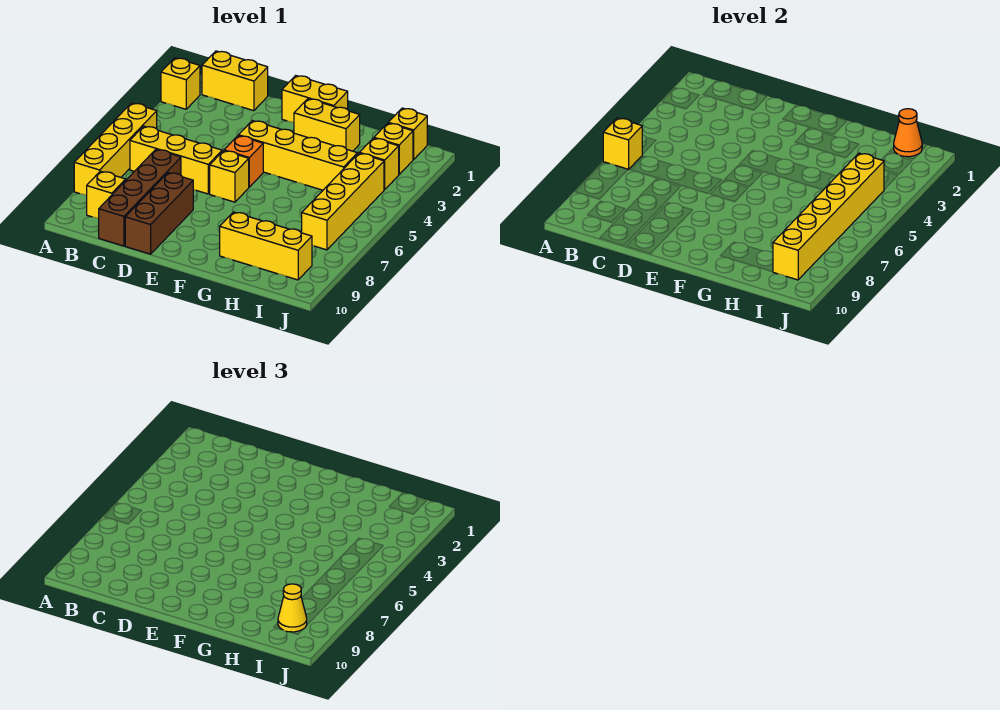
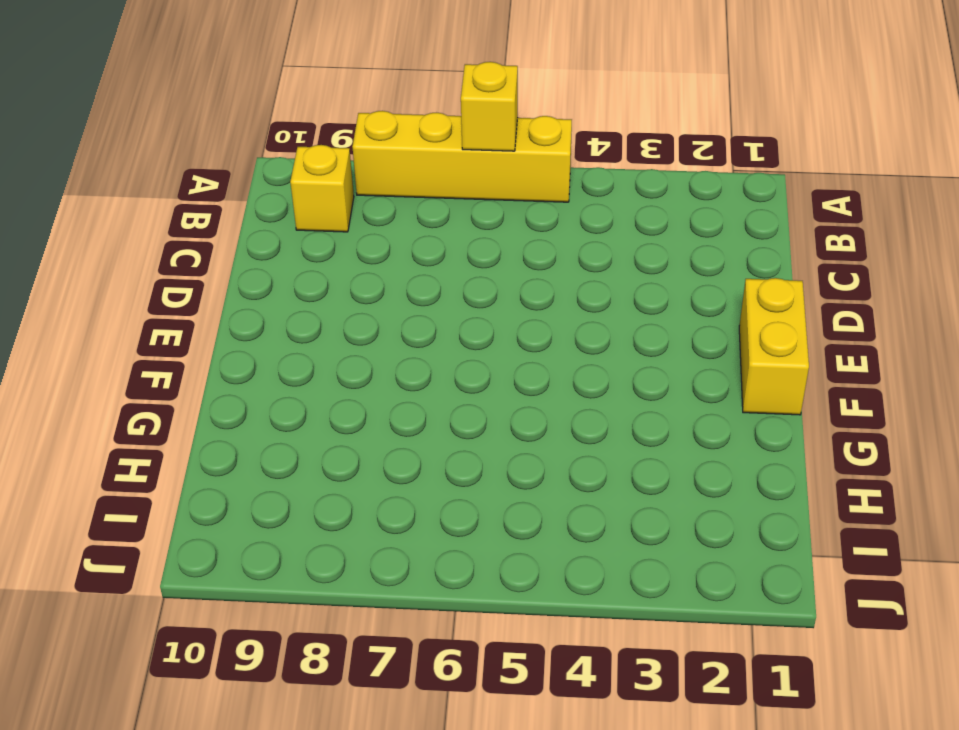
none -> yellow 1x1 brick [161,58,200,109]
none -> yellow 1x2 brick [202,51,268,111]
none -> yellow 1x3 brick [130,126,222,194]

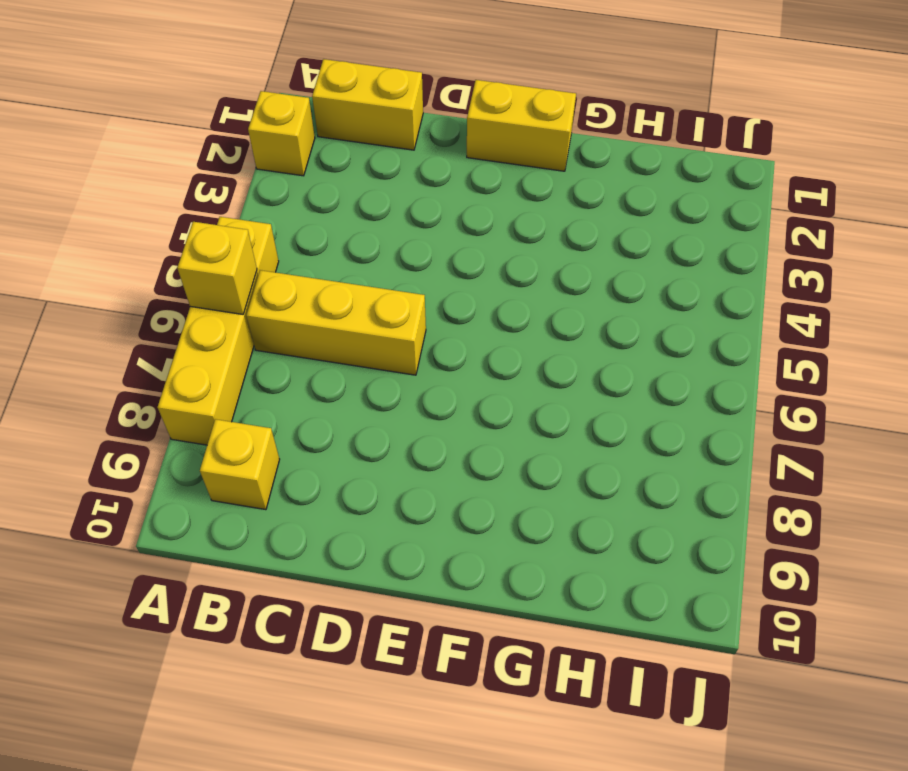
none -> brown 1x4 brick [99,150,181,246]
none -> brown 1x3 brick [125,173,193,254]
none -> yellow 1x4 brick [239,121,358,190]

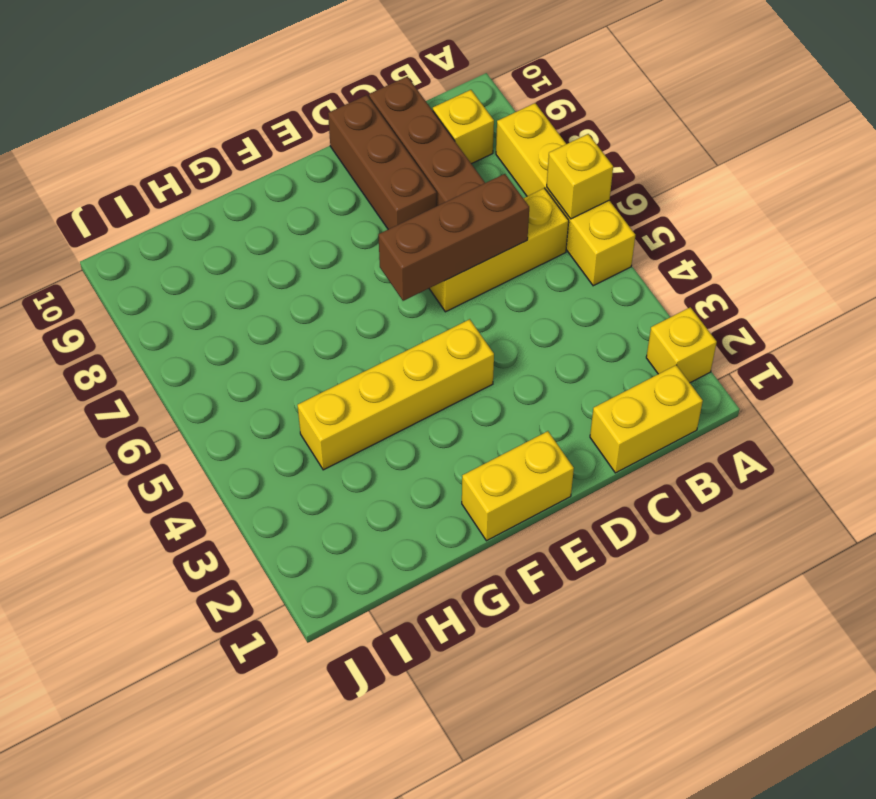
brown 1x3 brick [378,174,529,301] -> none
none -> orange 1x1 brick [224,136,263,187]
none -> yellow 1x1 brick [210,151,249,202]
none -> yellow 1x2 brick [294,99,360,151]

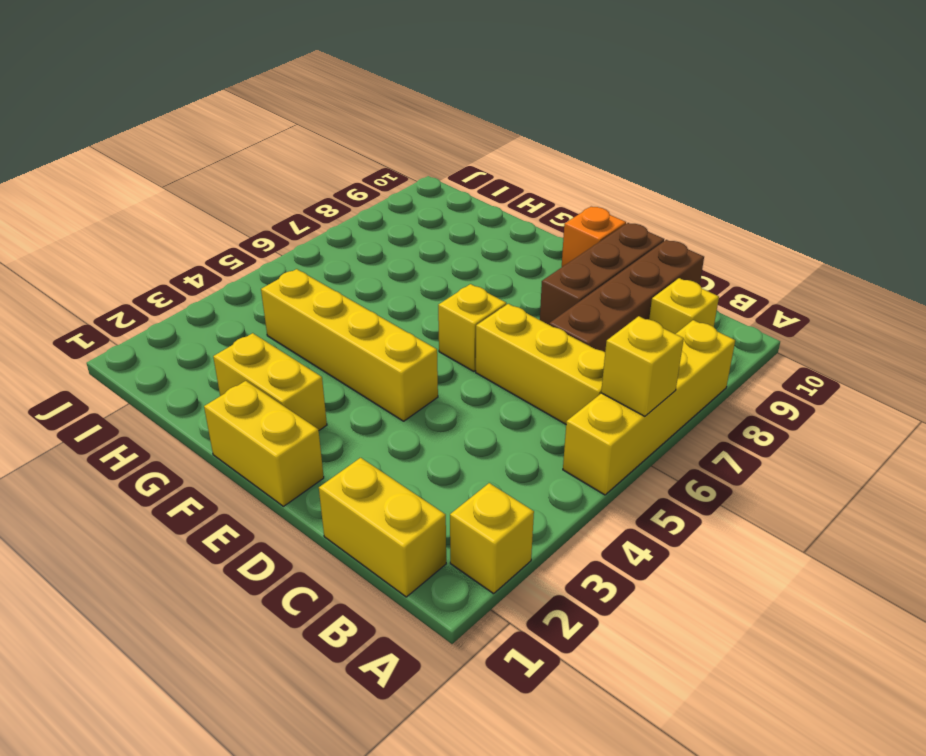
orange 1x1 brick [562,207,626,267] -> orange 1x1 brick moved to [224,136,263,187]
none -> yellow 1x3 brick [220,212,312,280]
none -> yellow 1x1 brick [388,108,427,160]
none -> yellow 1x1 brick [374,123,413,174]

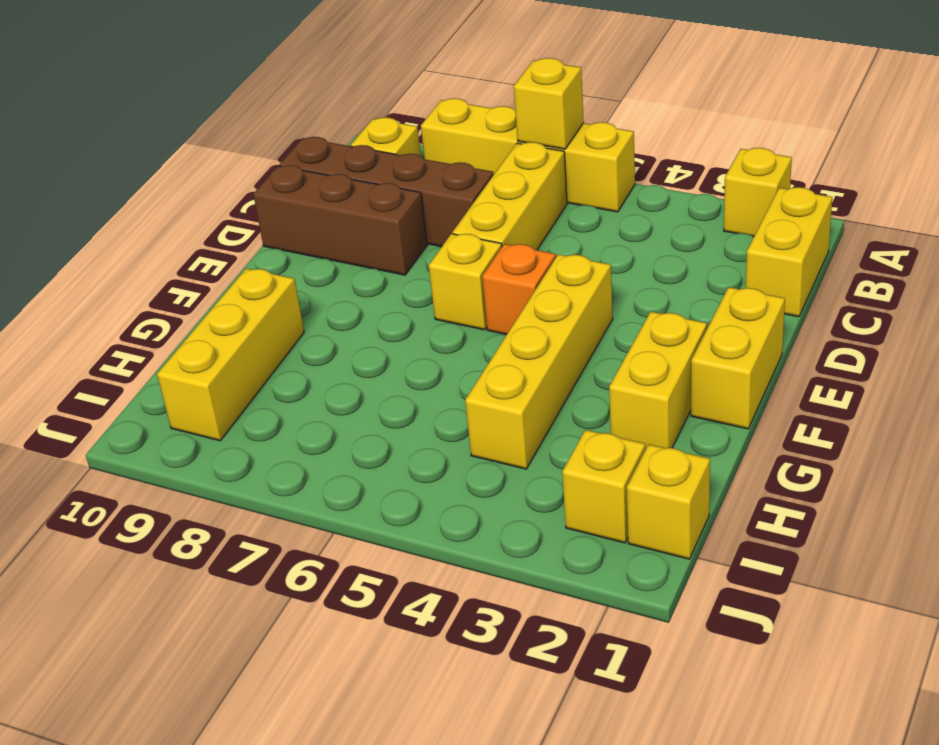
none -> yellow 1x1 brick [359,138,399,190]
none -> yellow 1x4 brick [302,153,384,250]
none -> orange 1x1 cone [894,109,922,157]

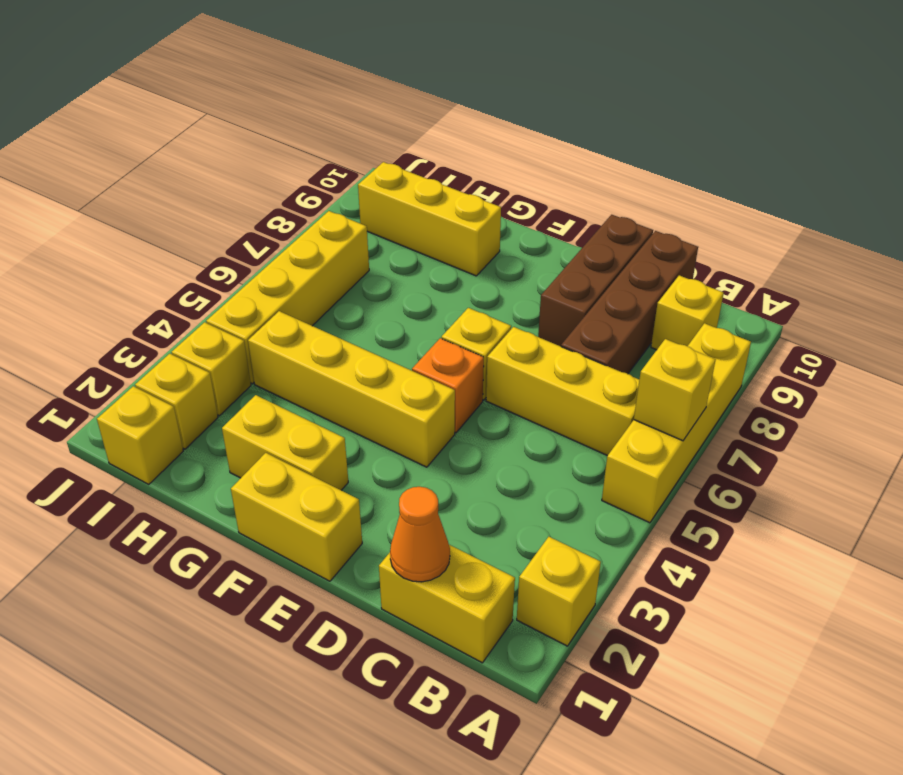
orange 1x1 cone [390,487,450,582] -> orange 1x1 cone moved to [894,109,922,157]
none -> yellow 1x6 brick [773,153,884,280]
none -> yellow 1x1 cone [278,584,307,632]

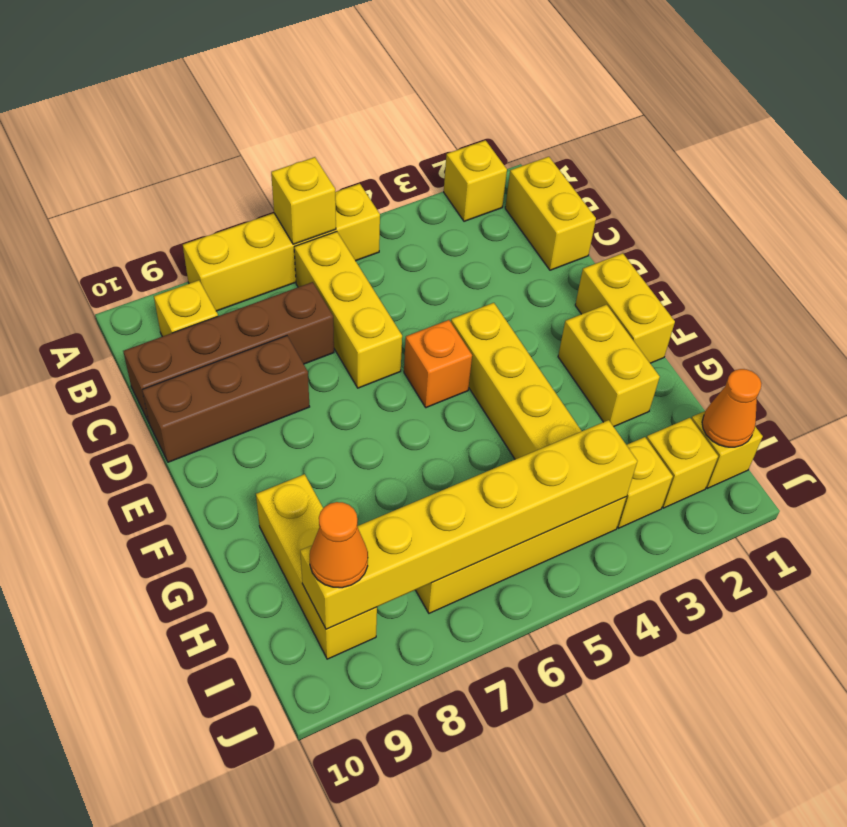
orange 1x1 cone [310,502,368,588] -> yellow 1x1 cone [278,584,307,632]
none -> yellow 1x1 brick [210,151,249,202]

